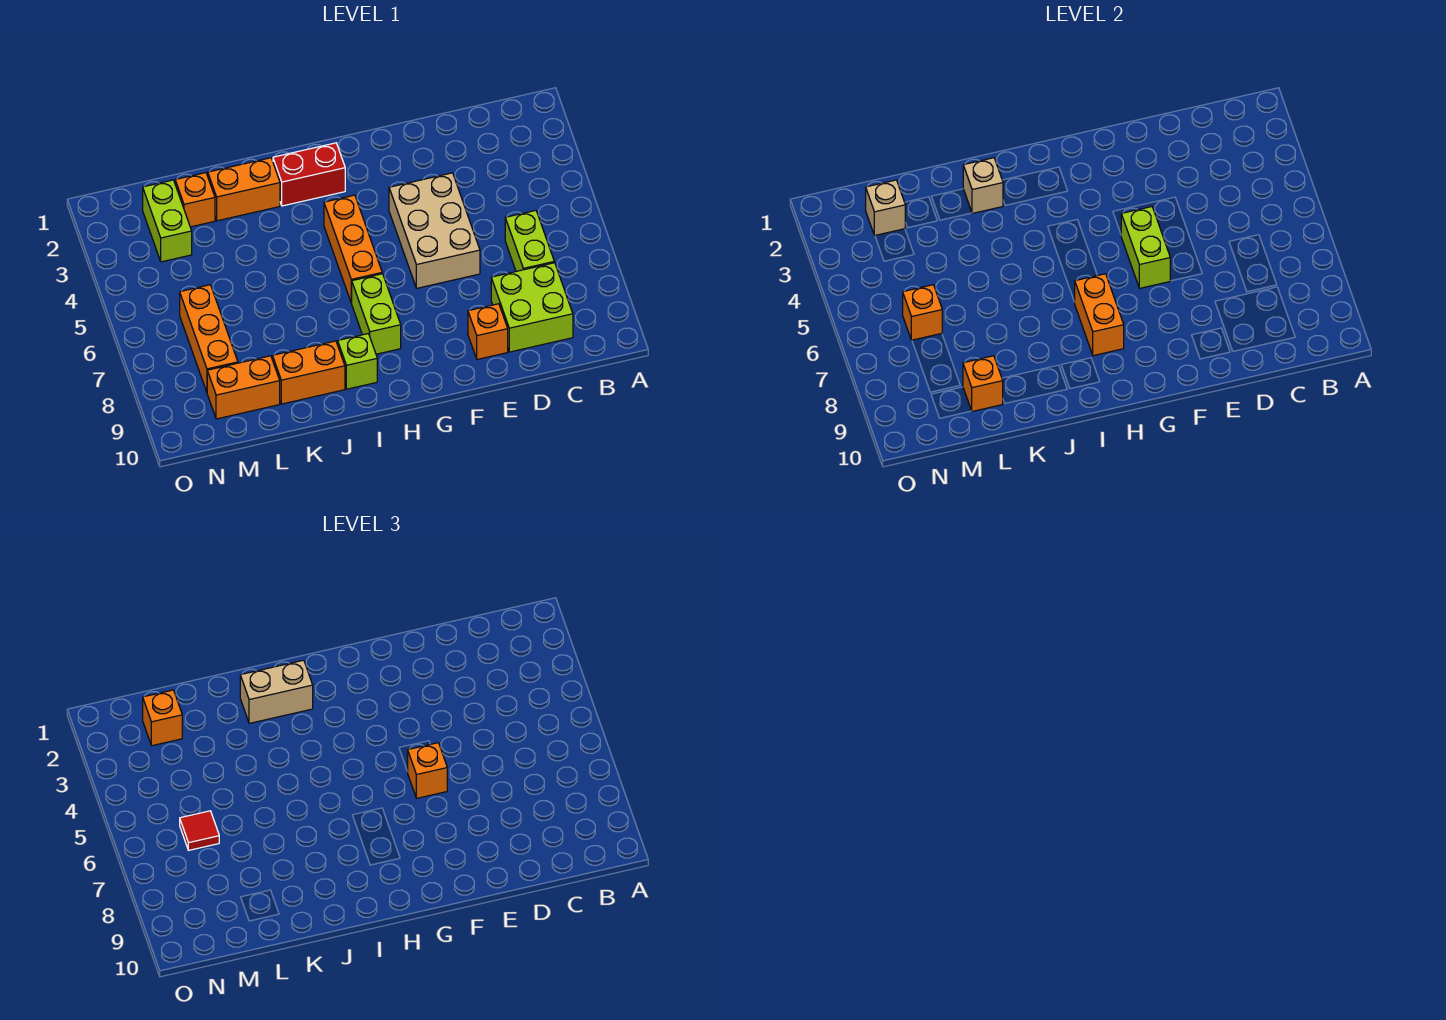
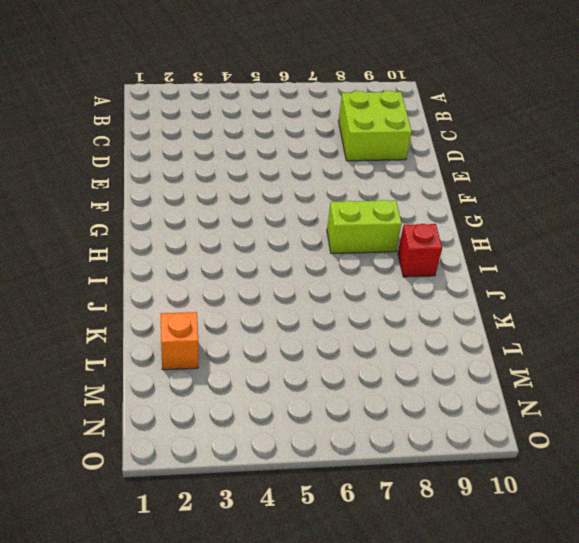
red 1x1 brick [398,224,442,277] -> lime 1x1 brick [338,334,377,389]
none -> lime 1x2 brick [505,211,554,271]
none -> tan 2x3 brick [389,173,480,288]
none -> orange 1x1 brick [468,304,508,359]

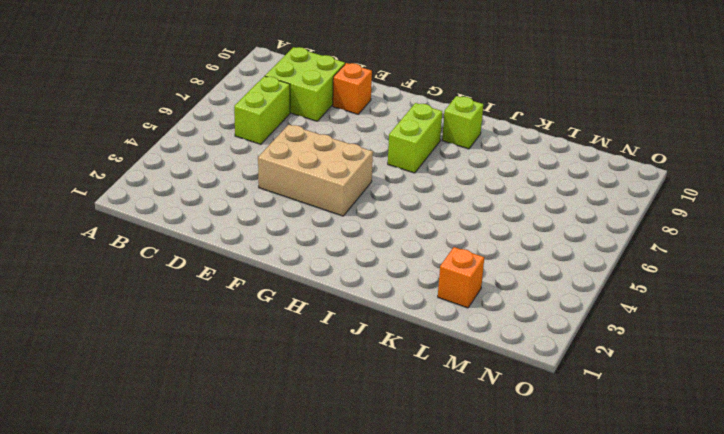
tan 2x3 brick [258,125,373,216] -> tan 2x3 brick turned to [389,173,480,288]
none -> red 1x2 brick [273,143,345,206]
none -> orange 1x3 brick [324,195,382,303]
none -> orange 1x2 brick [208,158,280,221]

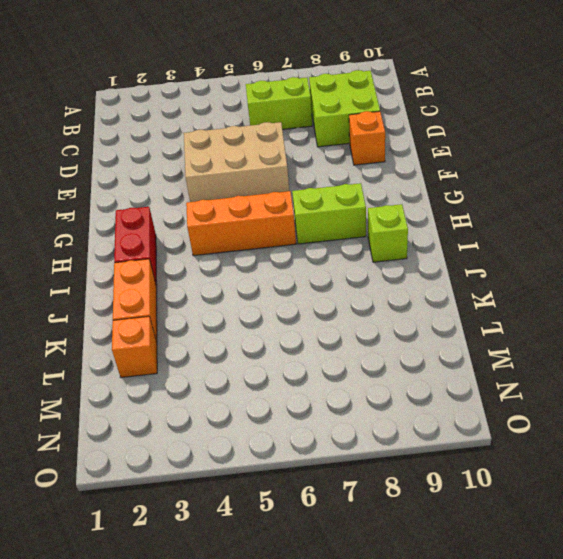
none -> orange 1x2 brick [272,341,345,404]
none -> orange 1x2 brick [207,356,280,419]
none -> lime 1x2 brick [143,180,192,262]

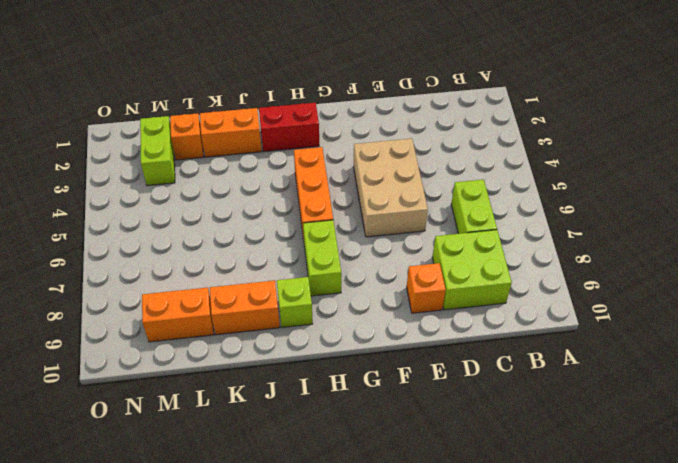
none -> orange 1x3 brick [180,285,238,392]
none -> lime 1x2 brick [1121,207,1170,288]
none -> orange 1x2 brick [1075,274,1124,356]

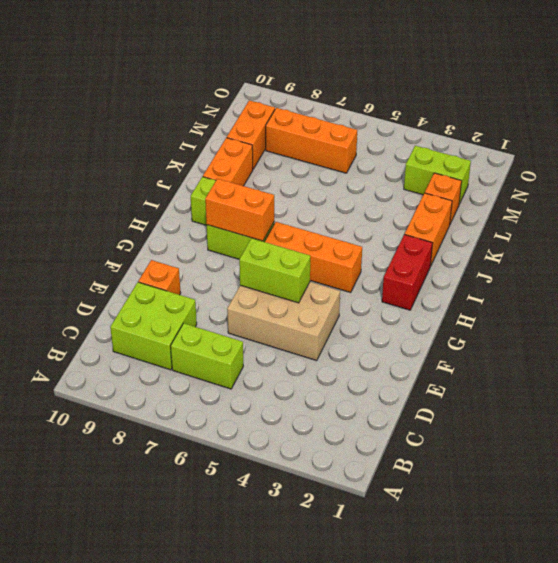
none -> tan 1x1 brick [963,158,1003,213]
none -> orange 1x1 brick [963,356,1003,411]
none -> tan 1x1 brick [866,180,905,235]

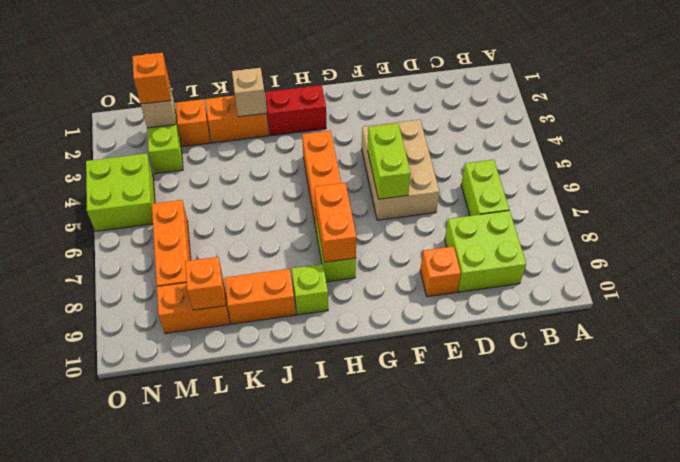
lime 2x2 brick [86,153,155,231] -> none
none -> orange 1x1 brick [903,285,942,340]
none -> orange 1x1 brick [408,743,447,798]
none -> tan 1x2 brick [240,660,313,723]

